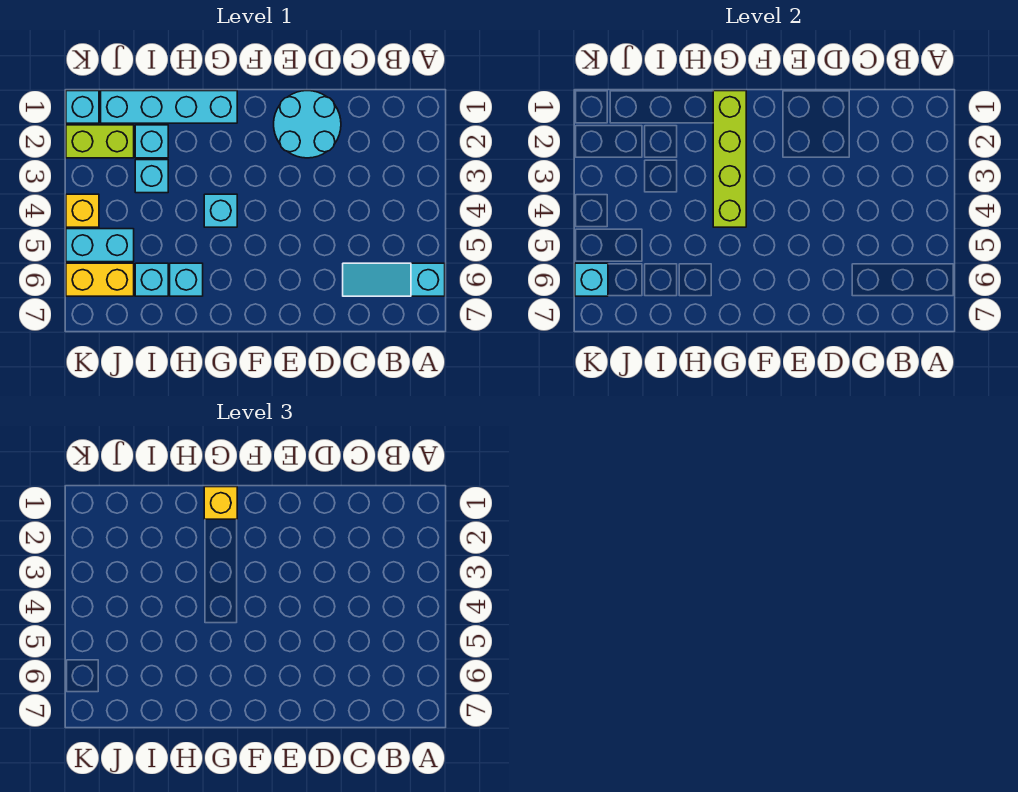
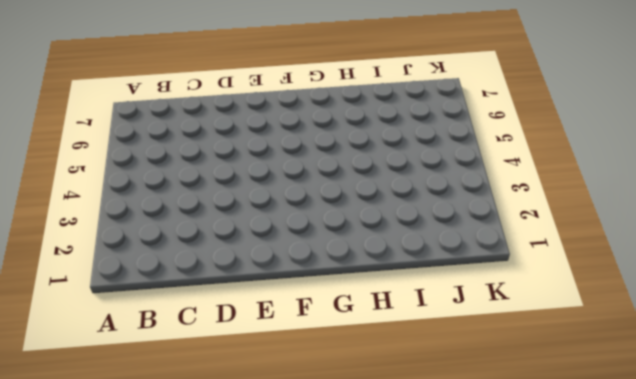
none -> cyan 1x3 slope [343,263,445,296]
none -> cyan 2x2 round brick [274,91,341,158]
none -> cyan 1x4 brick [101,91,237,123]

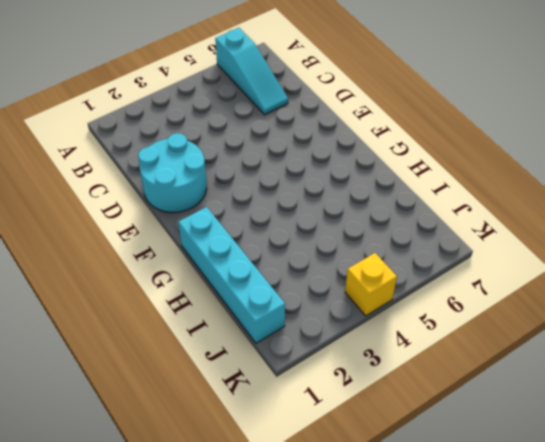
none -> cyan 1x1 brick [204,194,237,227]
none -> cyan 1x1 brick [170,263,203,296]
none -> cyan 1x1 brick [135,125,168,158]

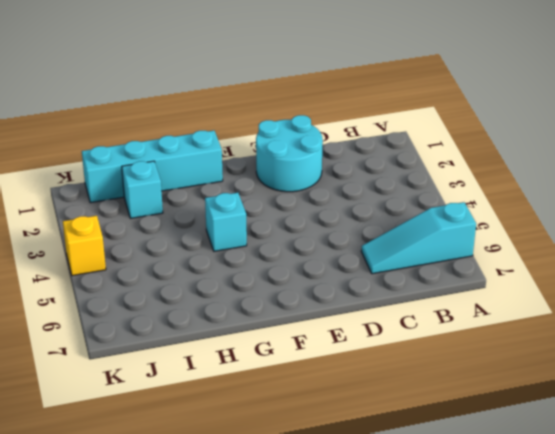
none -> cyan 1x1 brick [170,263,203,296]
none -> cyan 1x1 brick [135,160,168,193]
none -> cyan 1x1 brick [135,263,168,296]

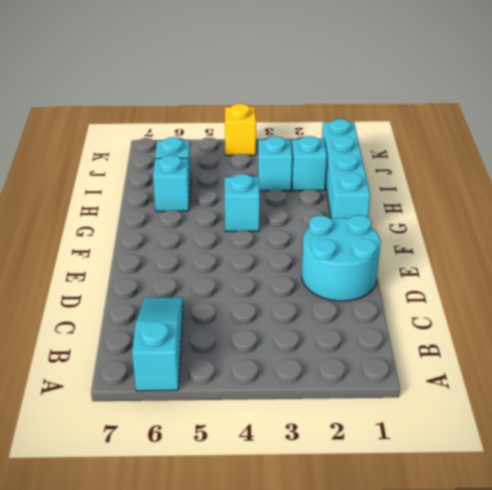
none -> lime 1x2 brick [66,125,134,158]
none -> cyan 1x2 brick [66,229,134,262]
none -> yellow 1x2 brick [66,263,134,296]

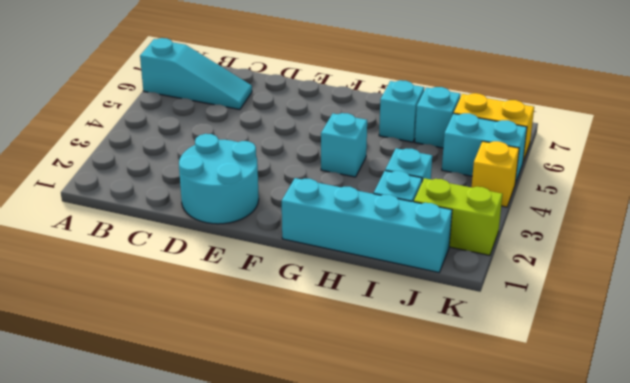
none -> cyan 1x1 brick [66,91,99,123]
none -> lime 1x4 brick [713,91,746,227]
none -> cyan 1x1 brick [575,263,608,296]

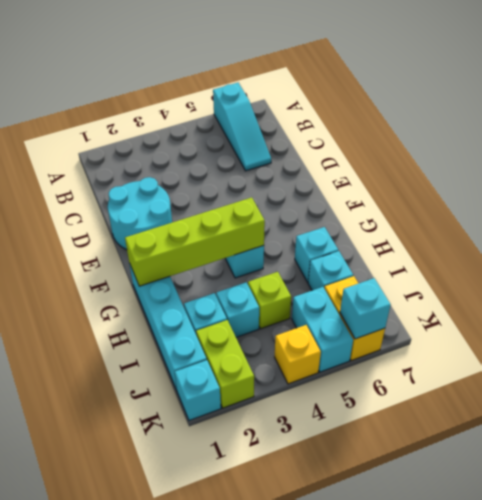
lime 1x1 brick [248,272,291,329] -> none
none -> yellow 1x1 brick [204,487,237,519]

